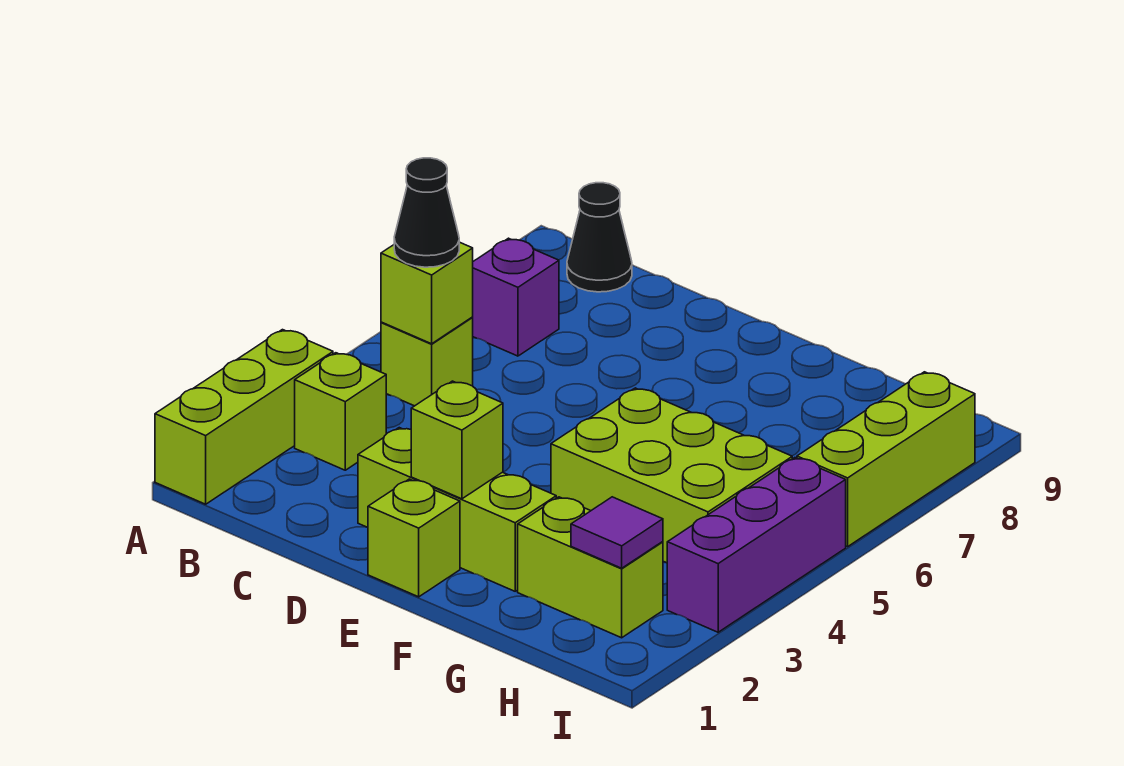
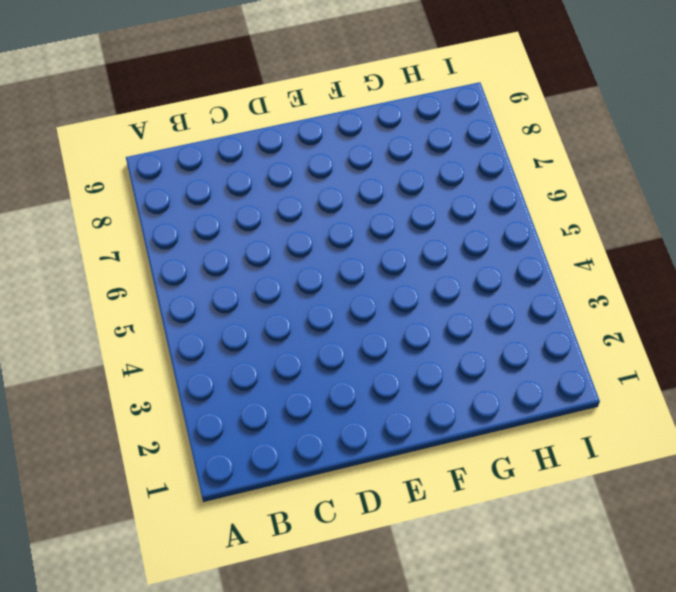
none -> lime 1x3 brick [155,330,333,504]
none -> lime 1x1 brick [295,353,386,470]
none -> lime 1x1 brick [381,318,473,406]

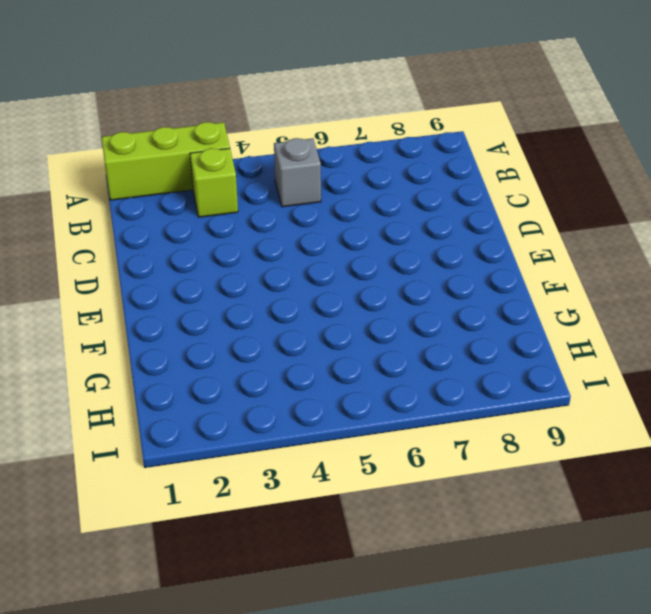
grey 1x1 brick [274,138,321,207] -> lime 1x1 brick [381,318,473,406]
none -> purple 1x1 brick [472,238,559,356]
none -> black 1x1 cone [567,183,632,292]
none -> lime 1x3 brick [358,428,556,591]

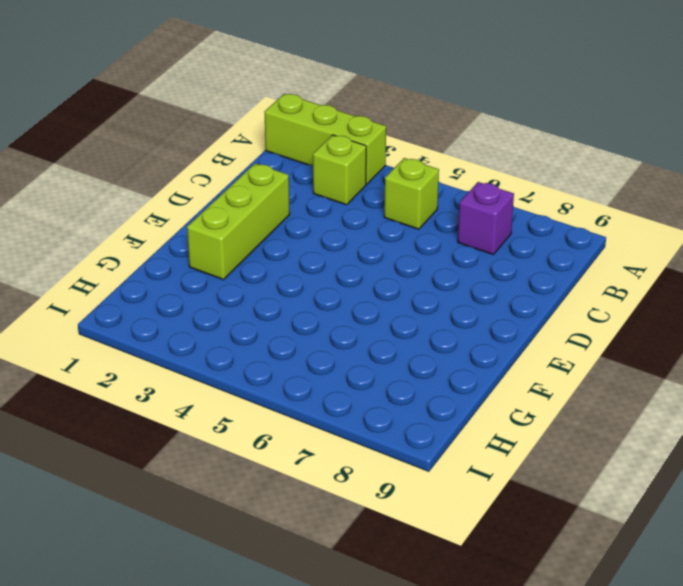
none -> black 1x1 cone [567,183,632,292]
none -> lime 1x1 brick [368,479,460,597]
none -> lime 2x3 brick [551,388,792,563]

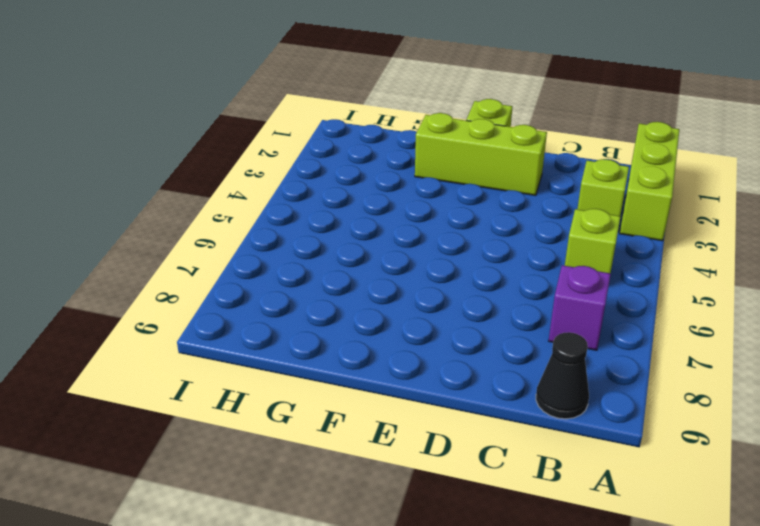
none -> lime 2x3 brick [551,388,792,563]
none -> lime 1x2 brick [518,497,663,638]
none -> purple 1x3 brick [667,458,846,632]

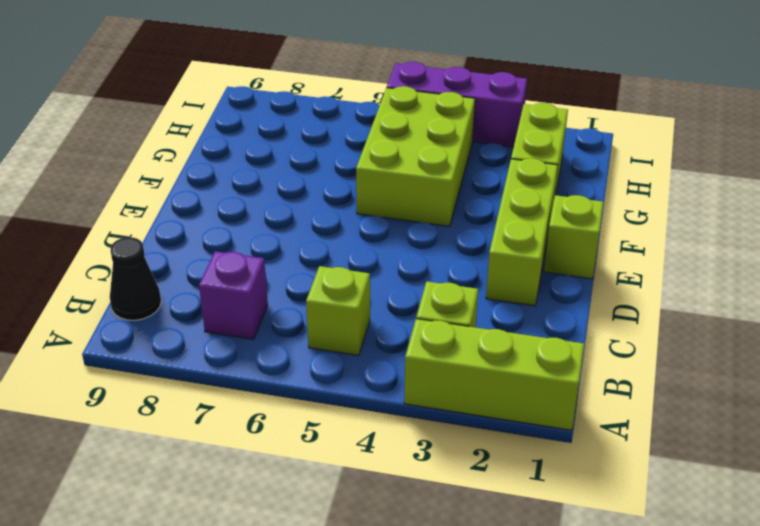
none -> lime 1x3 brick [797,372,975,547]
none -> lime 1x1 brick [381,242,473,344]
none -> lime 1x1 brick [411,381,503,499]

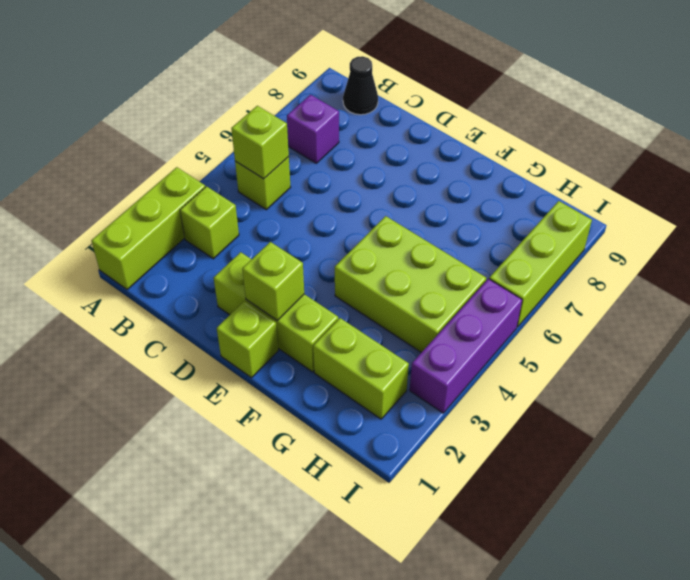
none -> purple 1x1 tile [571,497,663,568]
none -> black 1x1 cone [394,158,459,267]

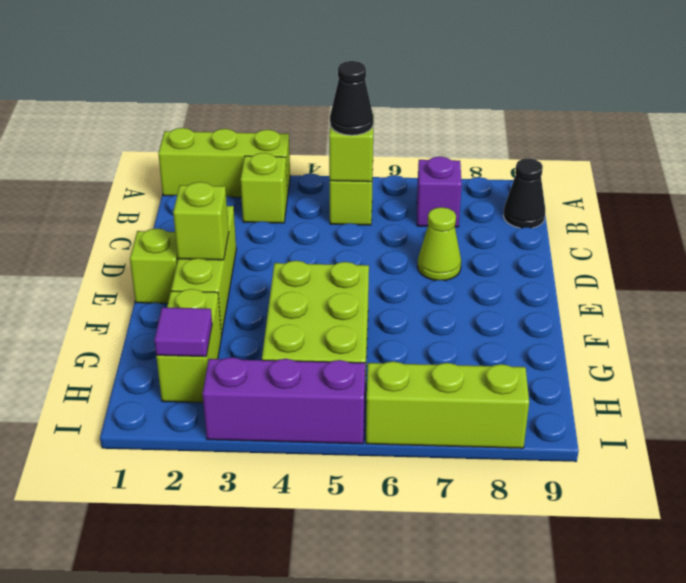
lime 1x1 cone [417,207,461,280] -> none

